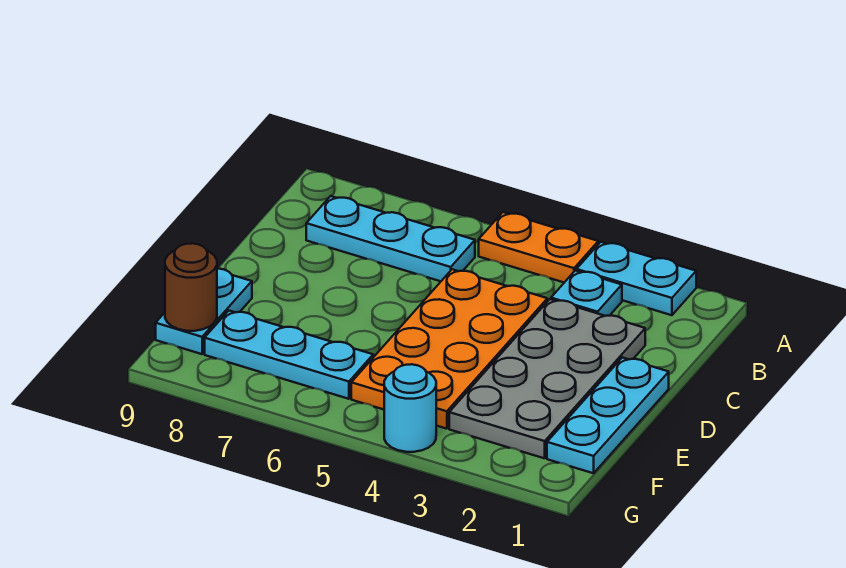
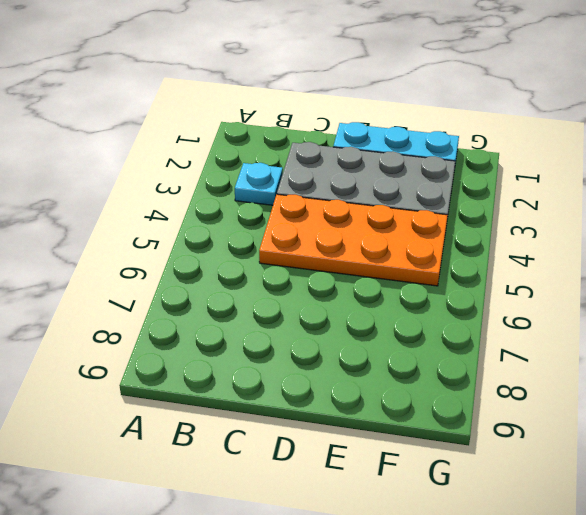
none -> cyan 1x2 plate [576,242,696,315]
none -> orange 1x2 plate [479,212,598,282]

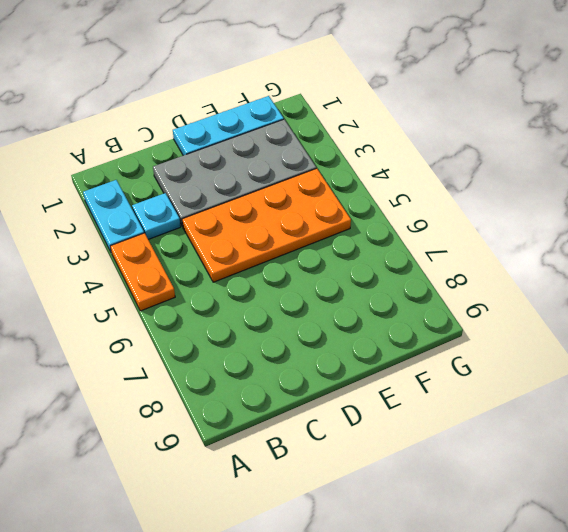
none -> cyan 1x3 plate [306,196,475,281]
none -> cyan 1x2 plate [156,269,252,354]

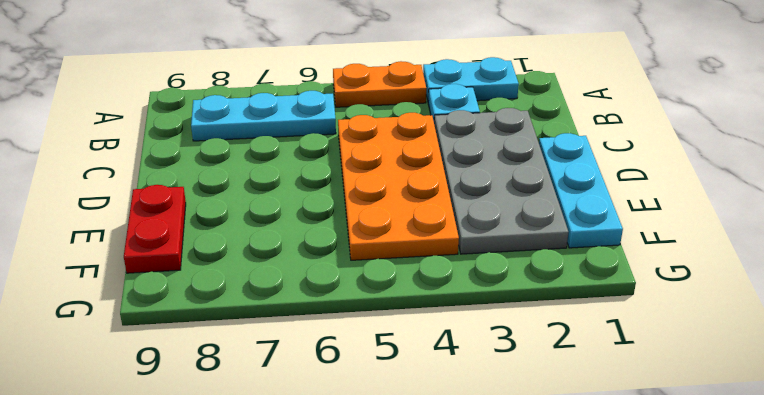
red 1x2 plate [124,185,186,273] -> cyan 1x2 plate [156,269,252,354]
none -> cyan 1x3 plate [205,311,373,399]
none -> cyan 1x1 round brick [384,364,436,452]

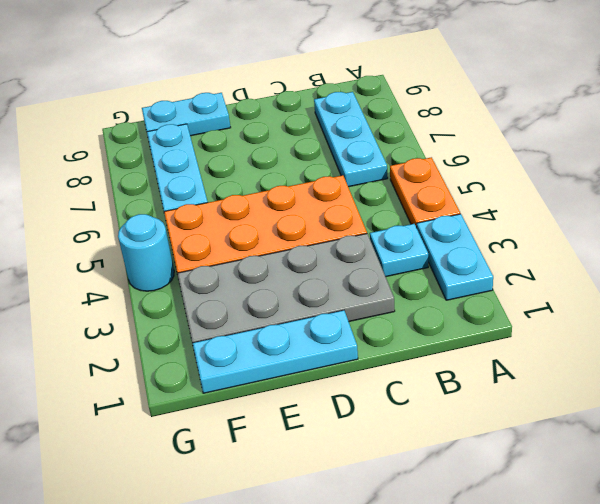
none -> brown 1x1 round brick [165,243,217,331]

